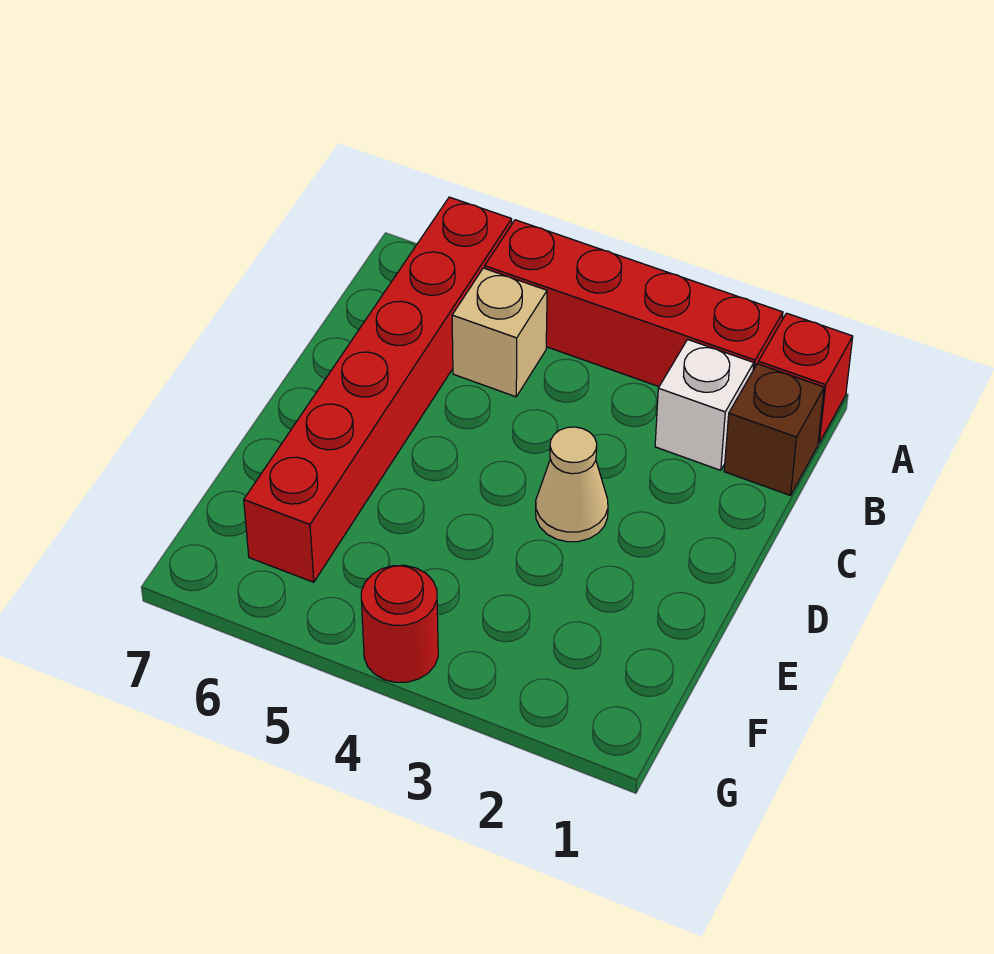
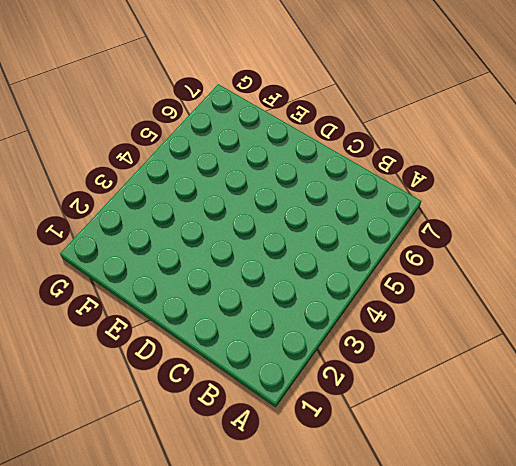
none -> red 1x1 brick [758,313,853,443]
none -> red 1x4 brick [485,220,783,387]

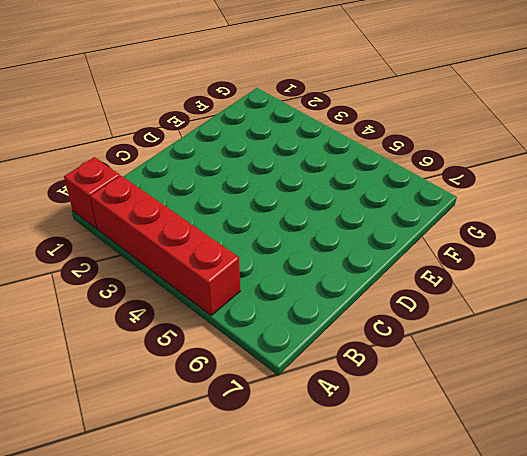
none -> red 1x6 brick [244,197,512,582]
none -> brown 1x1 brick [724,364,824,495]

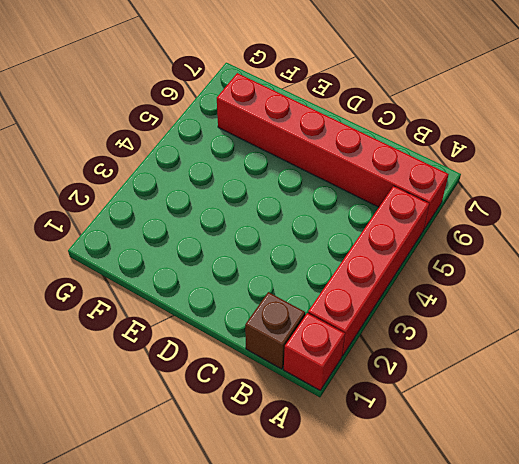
none -> white 1x1 brick [655,340,754,470]
none -> tan 1x1 brick [452,268,547,397]

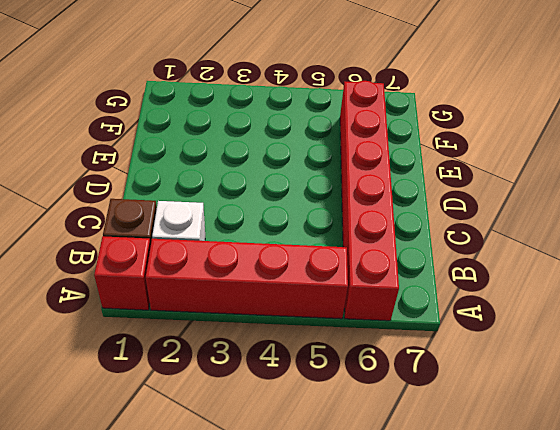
none -> tan 1x1 brick [452,268,547,397]
none -> tan 1x1 cone [536,427,608,542]

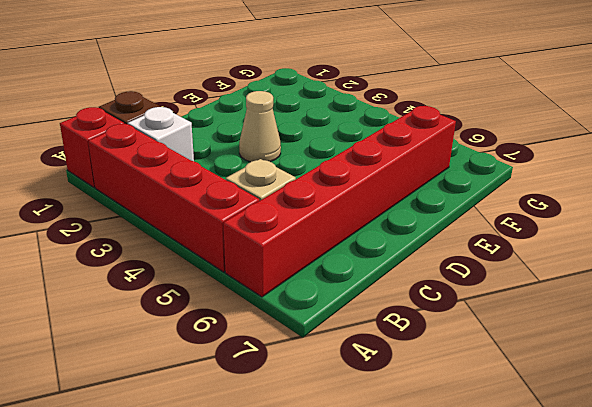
none -> red 1x1 round brick [361,565,438,682]

